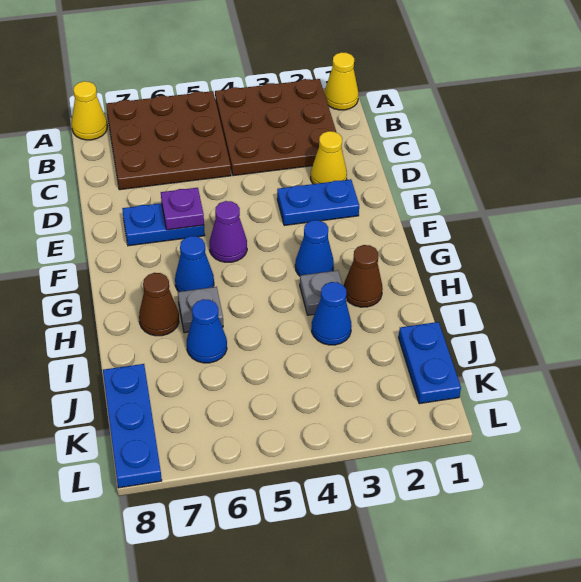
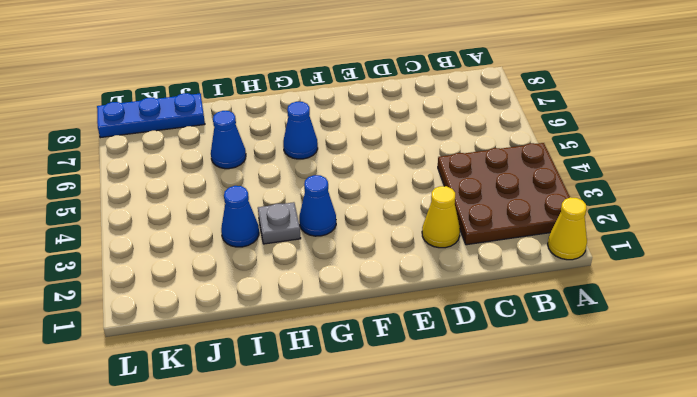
none -> brown 3x3 plate [106,91,231,190]
none -> yellow 1x1 cone [72,81,107,140]
none -> blue 1x2 plate [277,179,359,226]

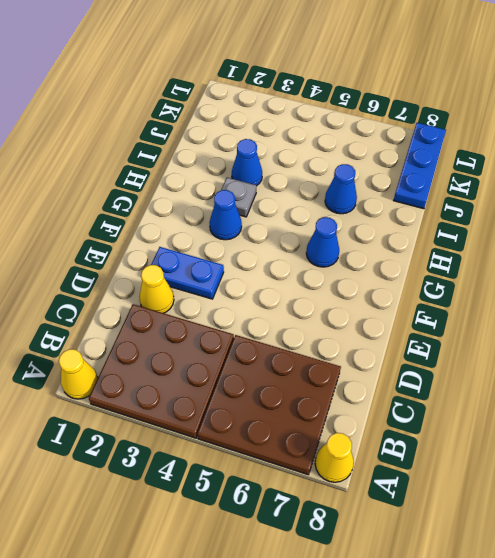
none -> blue 1x2 plate [122,203,205,246]
none -> purple 1x1 cone [209,201,247,262]
none -> brown 1x1 cone [344,245,383,307]

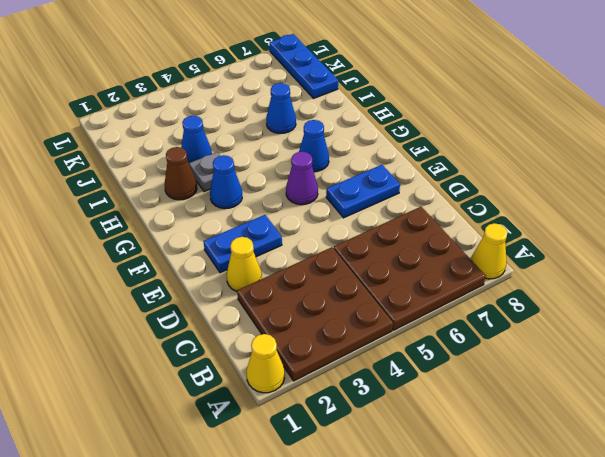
none -> grey 1x1 plate [178,287,223,333]
none -> brown 1x1 cone [139,273,179,336]
none -> blue 1x2 plate [399,322,461,404]

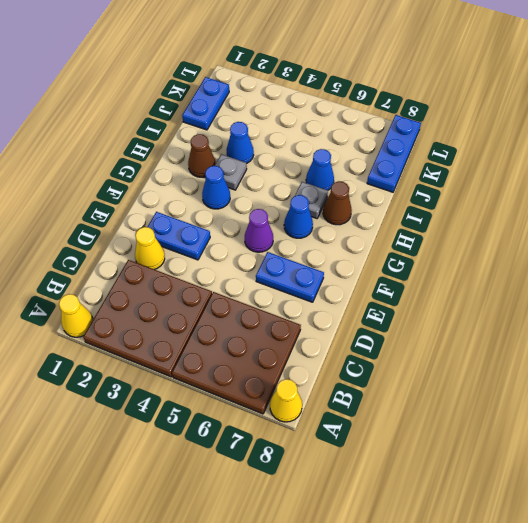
none -> purple 1x1 plate [161,188,204,230]

